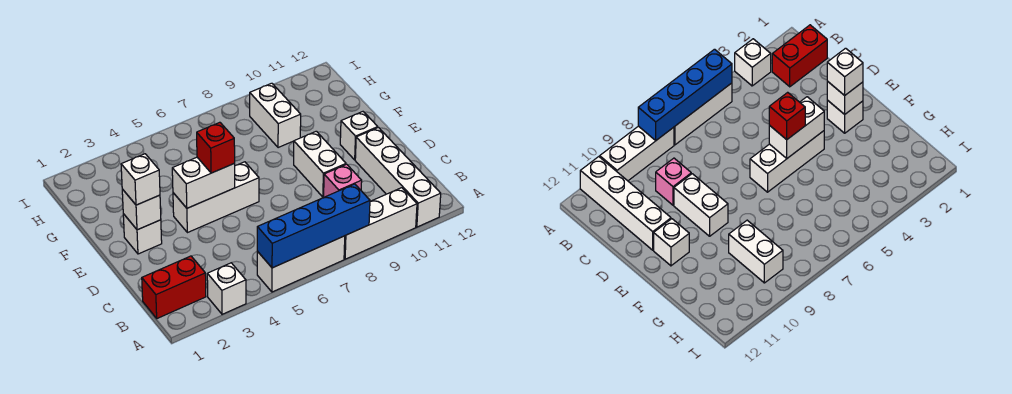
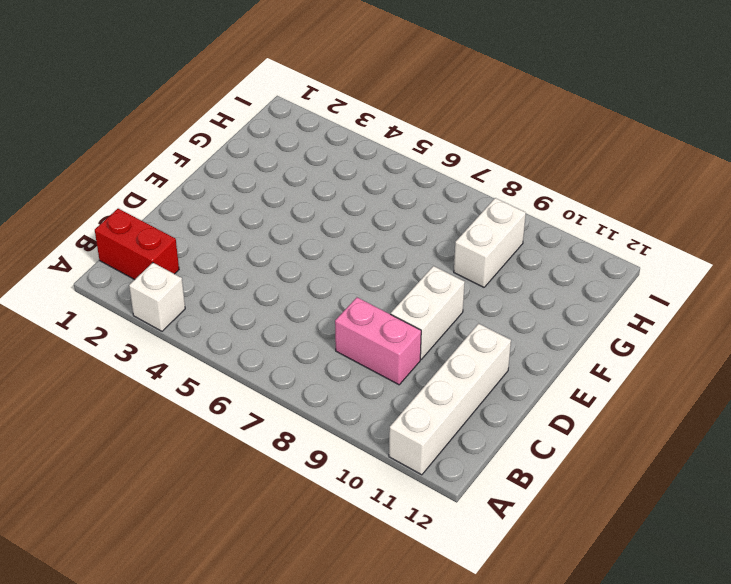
pink 1x2 brick [335,297,421,385] -> pink 1x1 brick [324,164,362,197]
none -> white 1x3 brick [257,236,345,292]
none -> white 1x3 brick [344,188,417,259]
none -> white 1x1 brick [123,214,162,254]

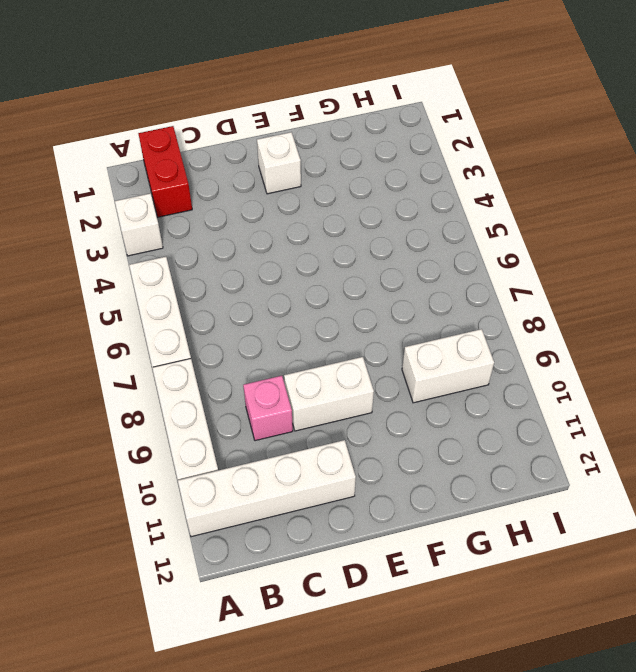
none -> white 1x3 brick [173,162,259,233]
none -> white 1x1 brick [340,112,378,160]
none -> blue 1x4 brick [257,184,370,268]

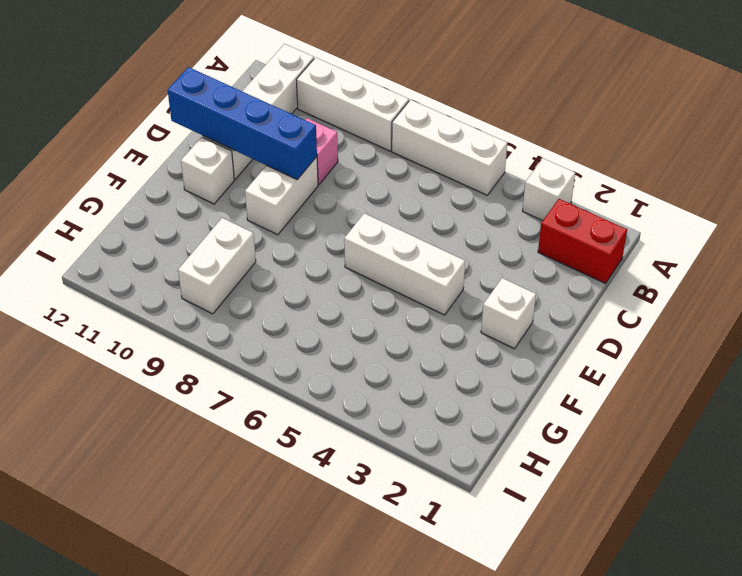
blue 1x4 brick [168,67,317,180] -> blue 1x4 brick moved to [257,184,370,268]
none -> white 1x1 brick [122,189,161,230]
none -> white 1x2 brick [172,157,235,208]
none -> white 1x1 brick [121,154,160,205]

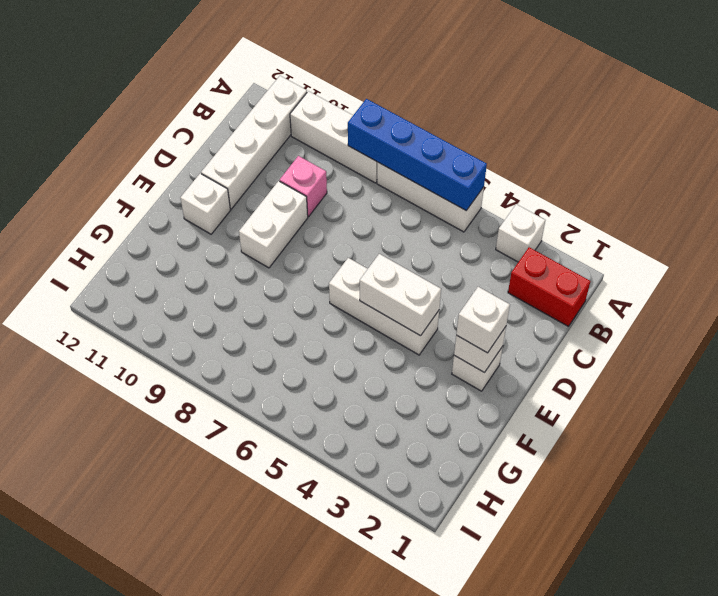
none -> white 1x2 brick [249,83,301,148]
none -> red 1x1 brick [197,122,235,173]

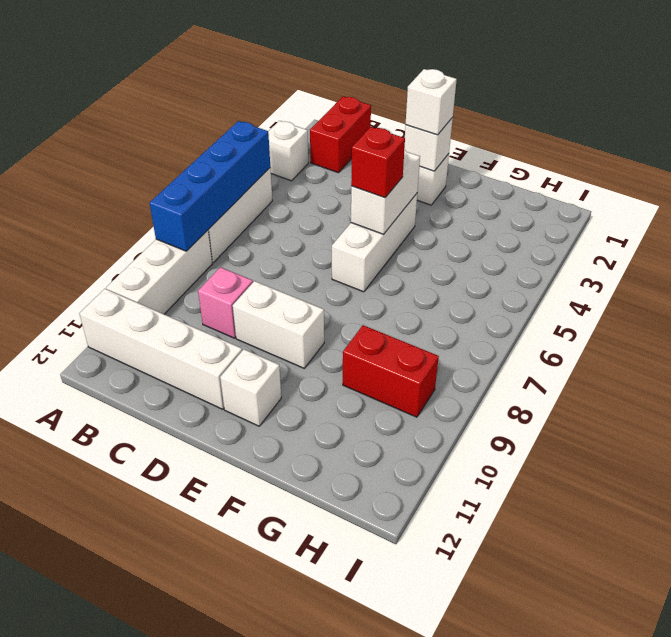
red 1x2 brick [343,325,439,417] -> white 1x2 brick [249,83,301,148]

